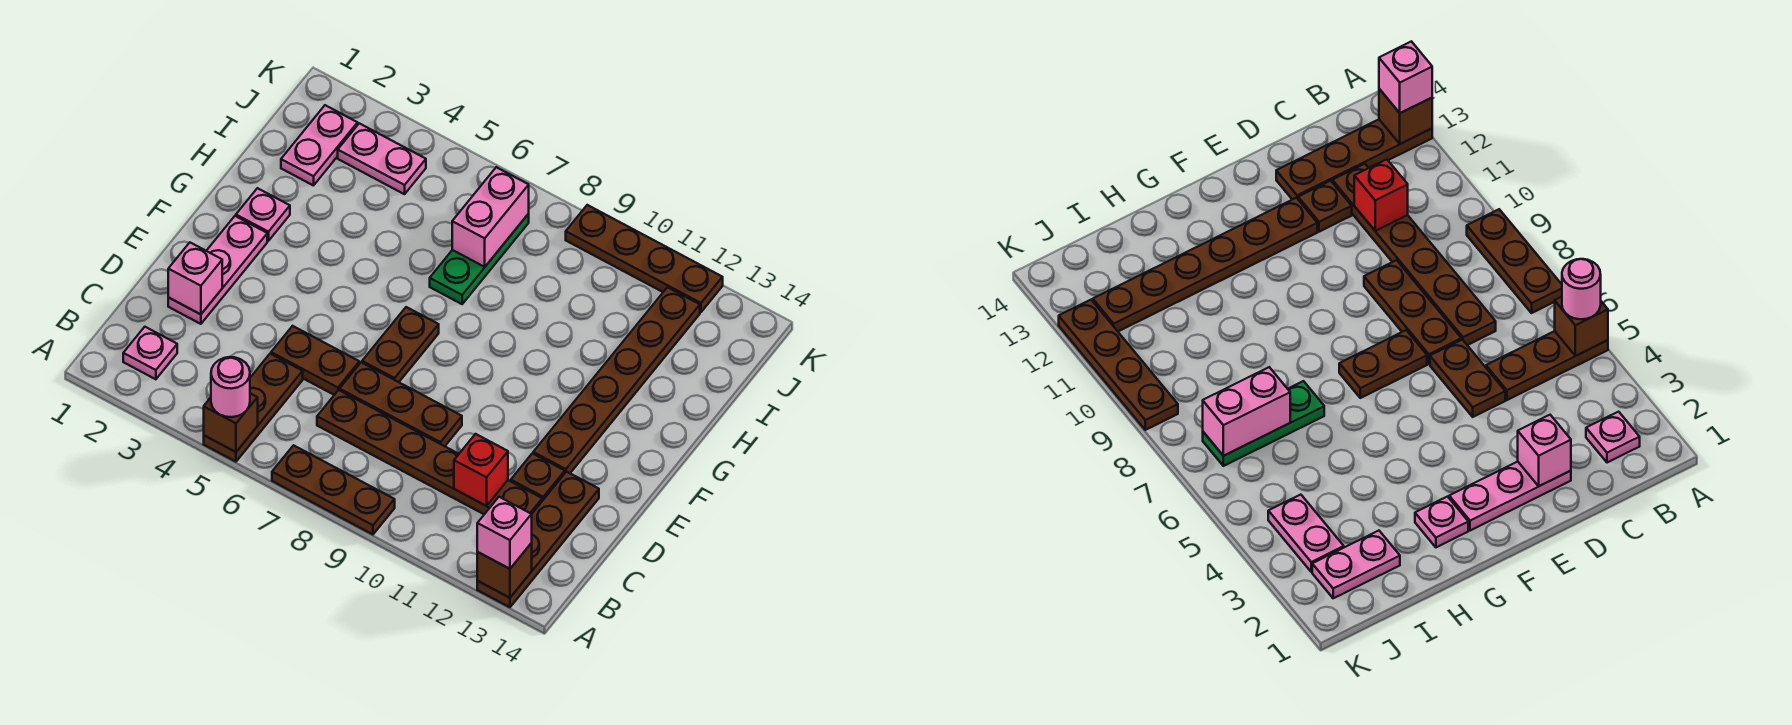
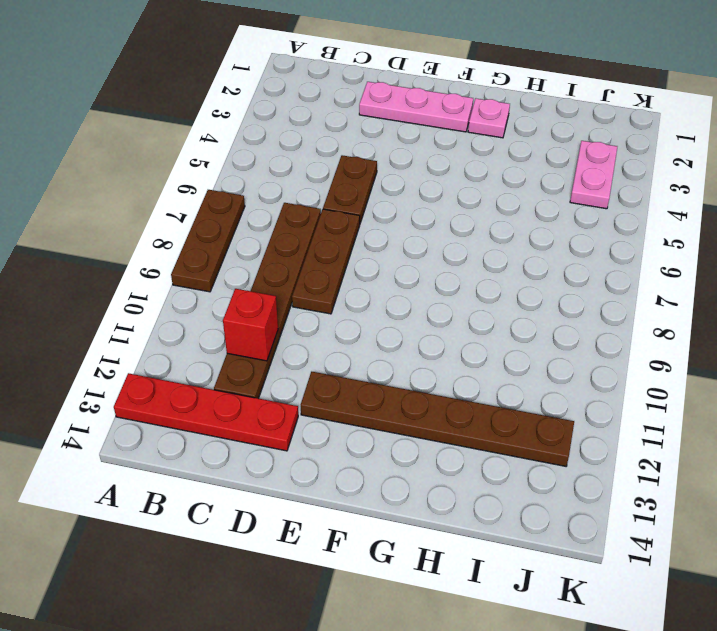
red 1x4 plate [114,373,298,451] -> brown 1x4 plate [477,472,599,607]
none -> brown 1x3 plate [204,354,303,462]
none -> pink 1x1 plate [123,327,177,379]
none -> brown 1x1 plate [511,453,565,501]

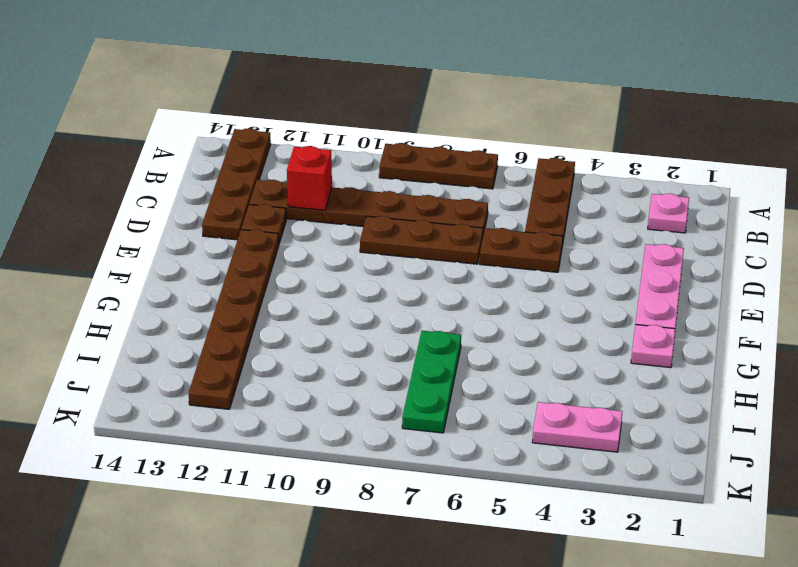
none -> brown 1x2 plate [362,307,439,382]
none -> pink 1x2 plate [281,105,358,186]
none -> brown 1x4 plate [566,205,723,312]

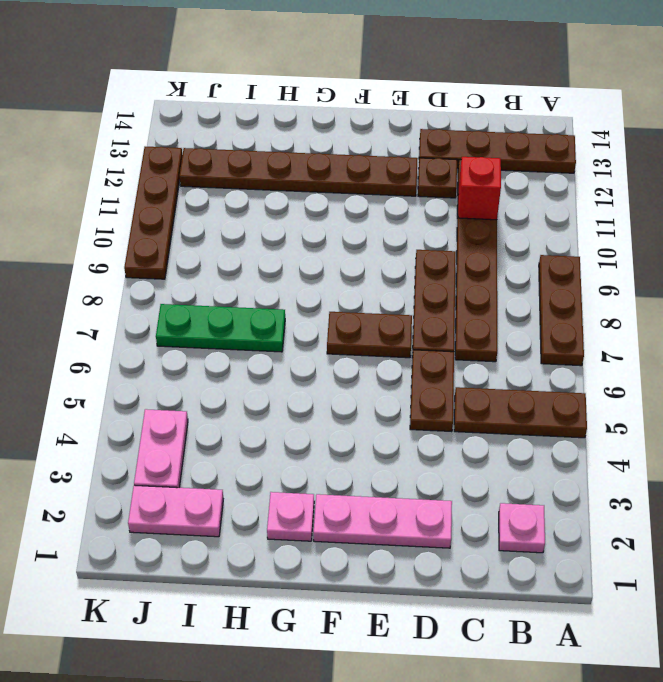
none -> brown 1x1 brick [204,393,258,452]
none -> brown 1x1 brick [477,543,532,598]
none -> pink 1x1 brick [168,243,222,314]

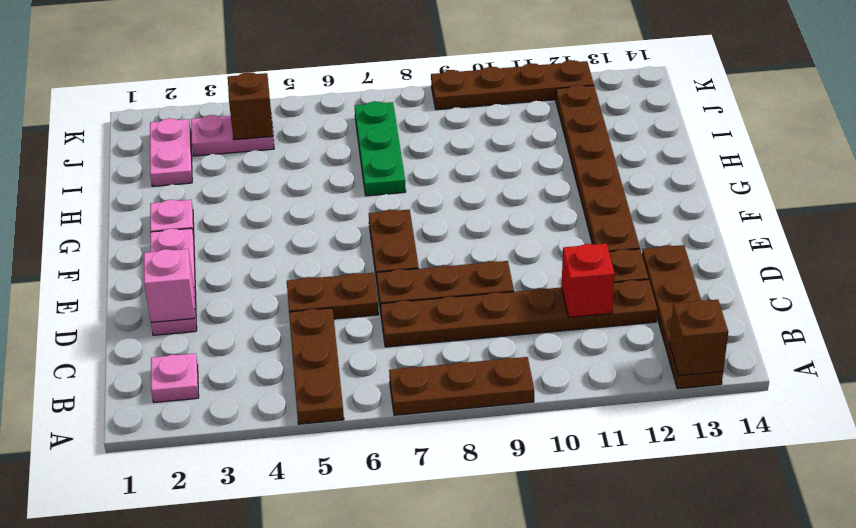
brown 1x1 brick [228,72,273,140] -> brown 1x1 brick moved to [204,393,258,452]
none -> pink 1x2 brick [452,167,529,267]
none -> pink 1x1 round brick [211,357,250,417]
none -> pink 1x1 brick [477,497,532,569]

